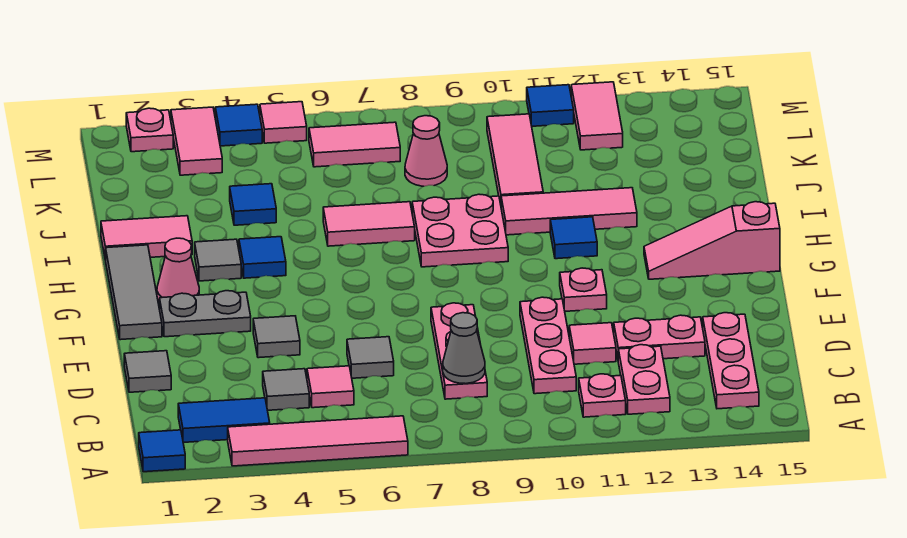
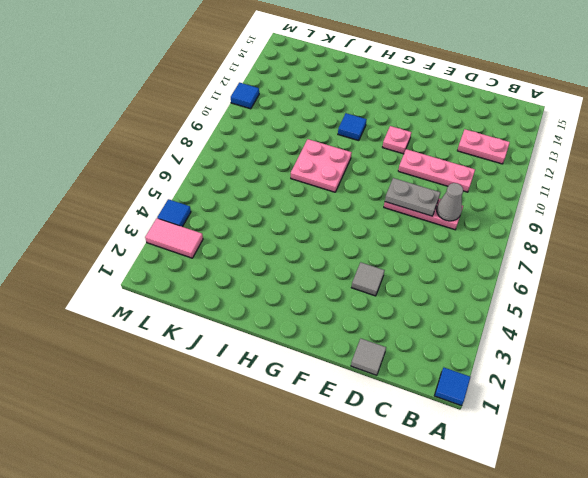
grey 1x2 plate [385,178,440,216] -> grey 1x2 plate turned to [160,291,251,337]
none -> pink 1x4 tile [228,416,408,466]
none -> blue 1x2 tile [178,398,270,442]
none -> pink 1x1 plate [579,374,626,417]
none -> pink 1x3 plate [703,313,759,409]

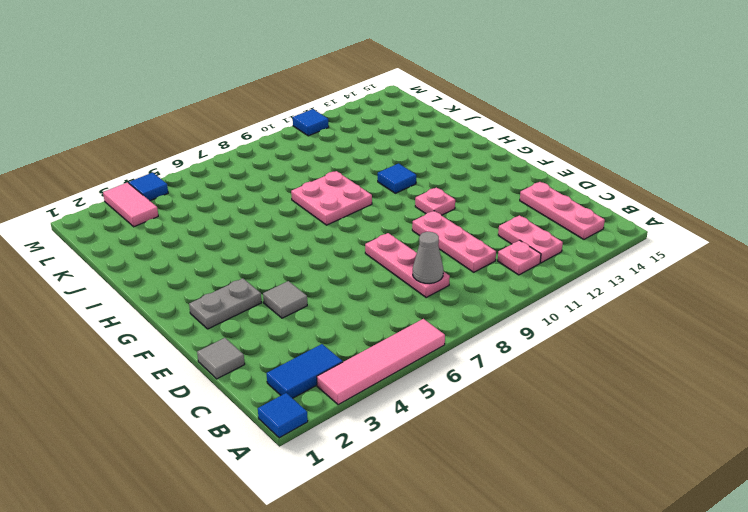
none -> grey 1x1 tile [263,369,309,410]
none -> pink 1x1 tile [307,366,354,408]
none -> grey 1x1 tile [347,337,394,378]
none -> pink 1x1 tile [569,323,616,364]

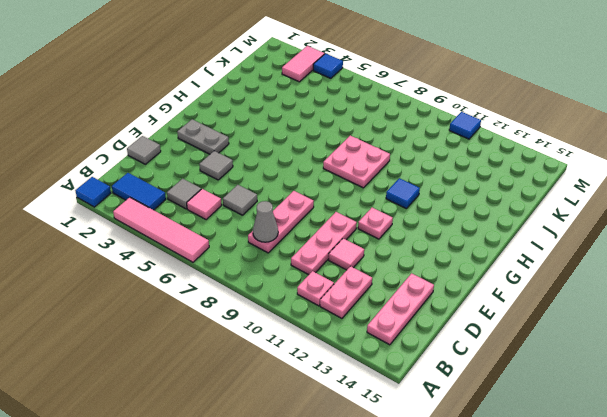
none -> pink 1x2 plate [614,315,705,359]
none -> grey 1x3 tile [106,245,162,340]
none -> pink 1x1 cone [157,238,199,302]
none -> pink 1x3 slope [644,202,780,279]

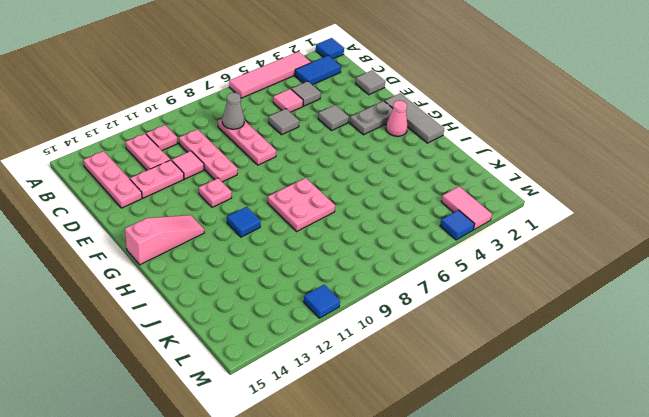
none -> grey 1x1 tile [195,239,241,281]
none -> blue 1x1 tile [239,237,286,278]
none -> pink 1x2 tile [101,216,192,260]
none -> pink 1x2 tile [323,202,415,246]

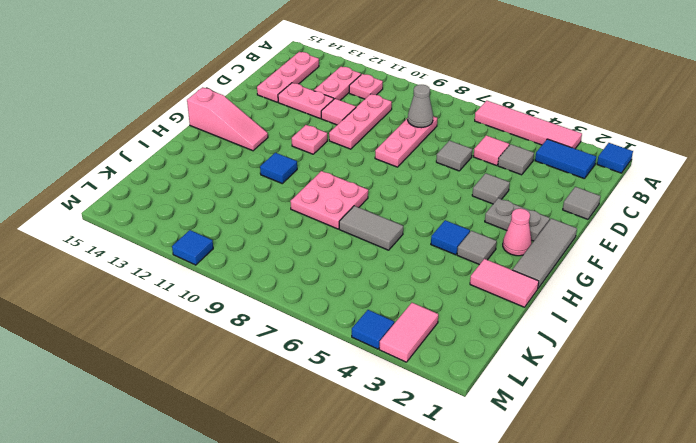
grey 1x2 tile [339,206,403,250] -> pink 1x2 tile [323,202,415,246]
none -> pink 1x3 tile [501,188,637,235]
none -> blue 1x1 tile [230,184,276,225]
none -> pink 1x3 tile [487,114,543,204]
none -> pink 1x1 cone [405,116,447,186]

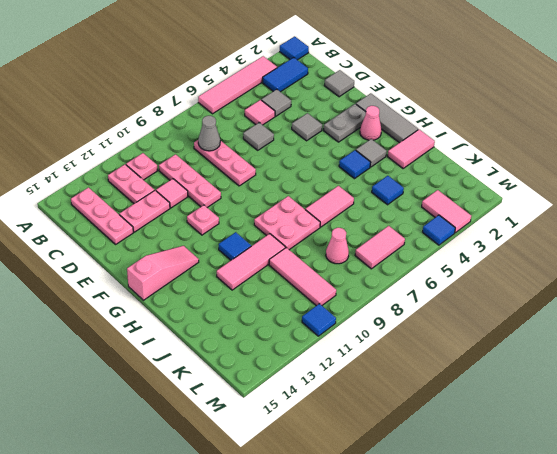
none -> pink 1x2 tile [571,82,623,150]
none -> pink 1x1 plate [126,108,173,152]
none -> pink 1x1 tile [260,102,307,143]

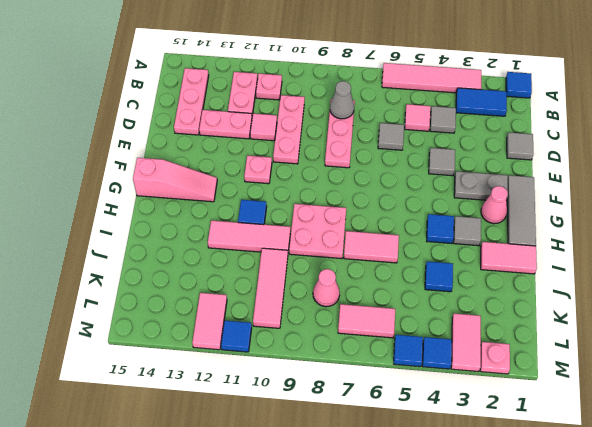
blue 1x1 tile [394,335,423,367] -> pink 1x1 tile [260,102,307,143]

